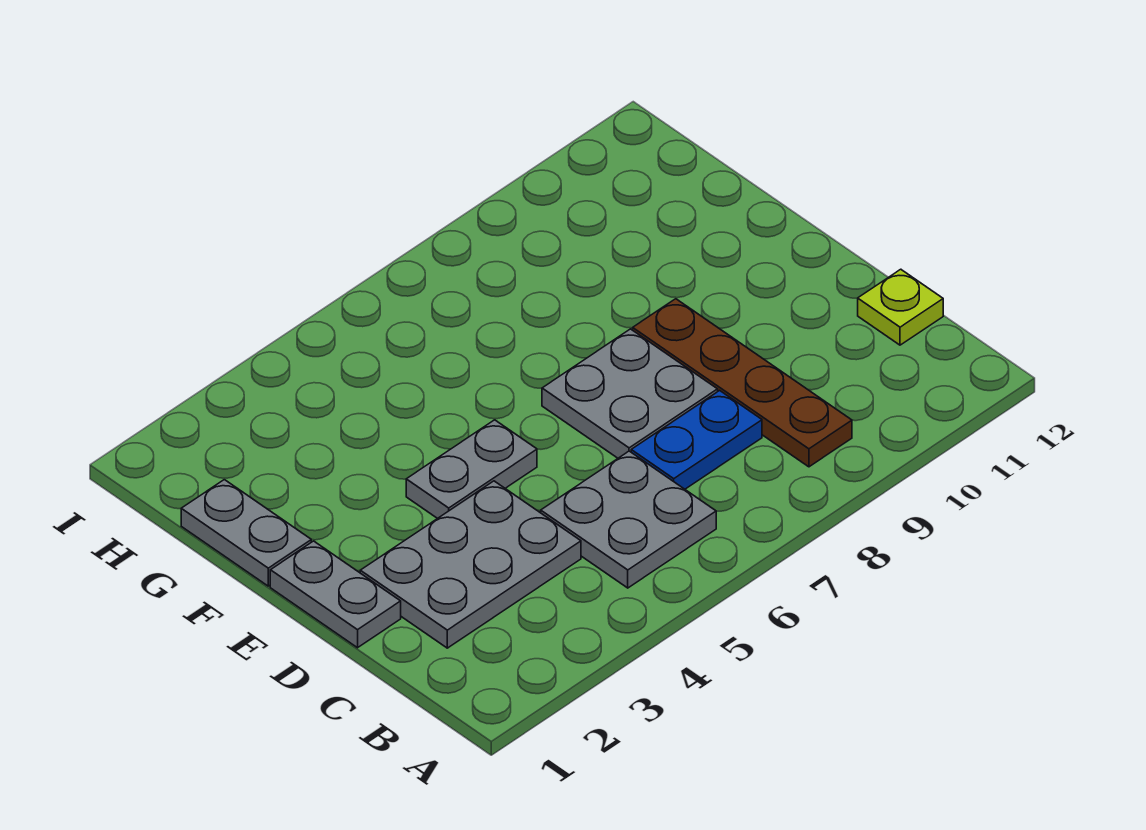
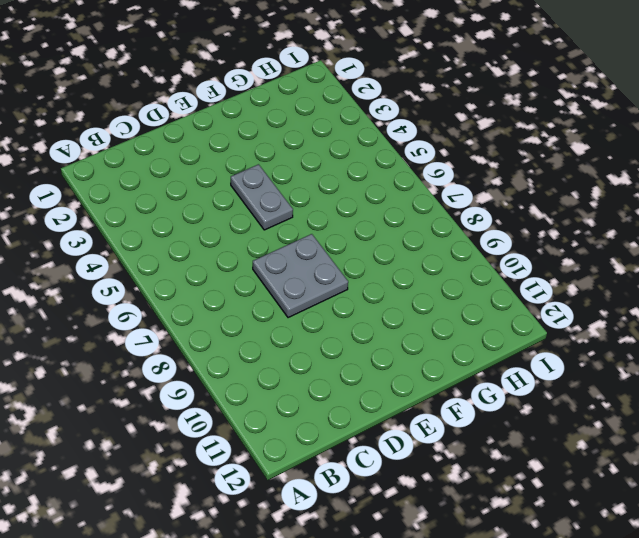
none -> grey 2x2 plate [541,451,716,588]
none -> brown 1x4 plate [633,299,852,467]

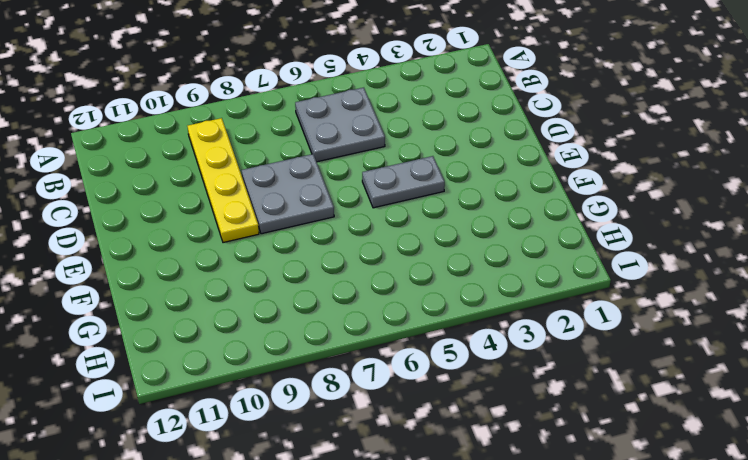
yellow 1x4 plate [188,118,259,243] -> brown 1x4 plate [633,299,852,467]
none -> grey 2x3 plate [360,481,581,648]
none -> blue 1x2 plate [631,390,762,489]

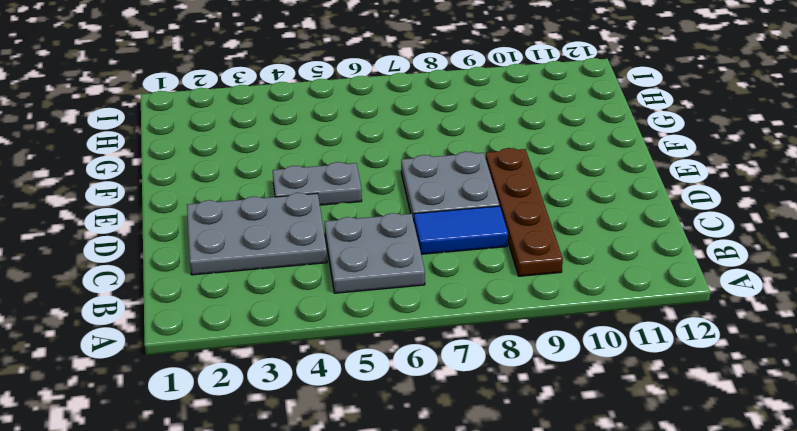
blue 1x2 tile [414,206,508,254] -> blue 1x2 plate [631,390,762,489]
none -> lime 1x1 plate [858,269,943,345]
none -> grey 1x2 plate [270,541,401,648]

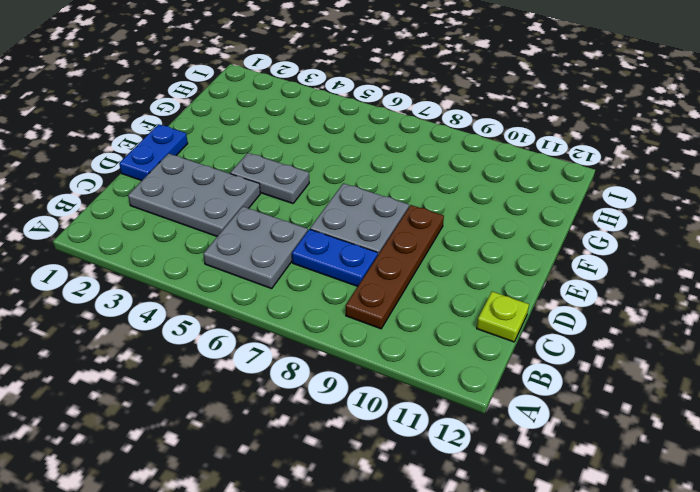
blue 1x2 plate [119,124,188,181] -> grey 1x2 plate [270,541,401,648]
none -> grey 1x2 plate [181,480,311,586]

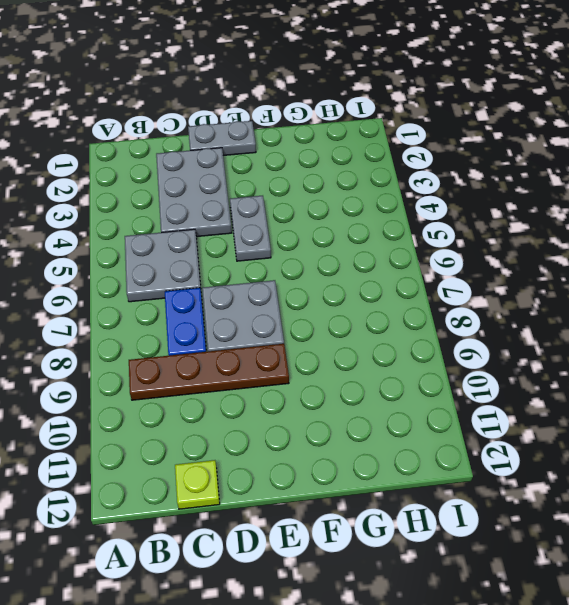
none -> grey 1x2 plate [181,480,311,586]

